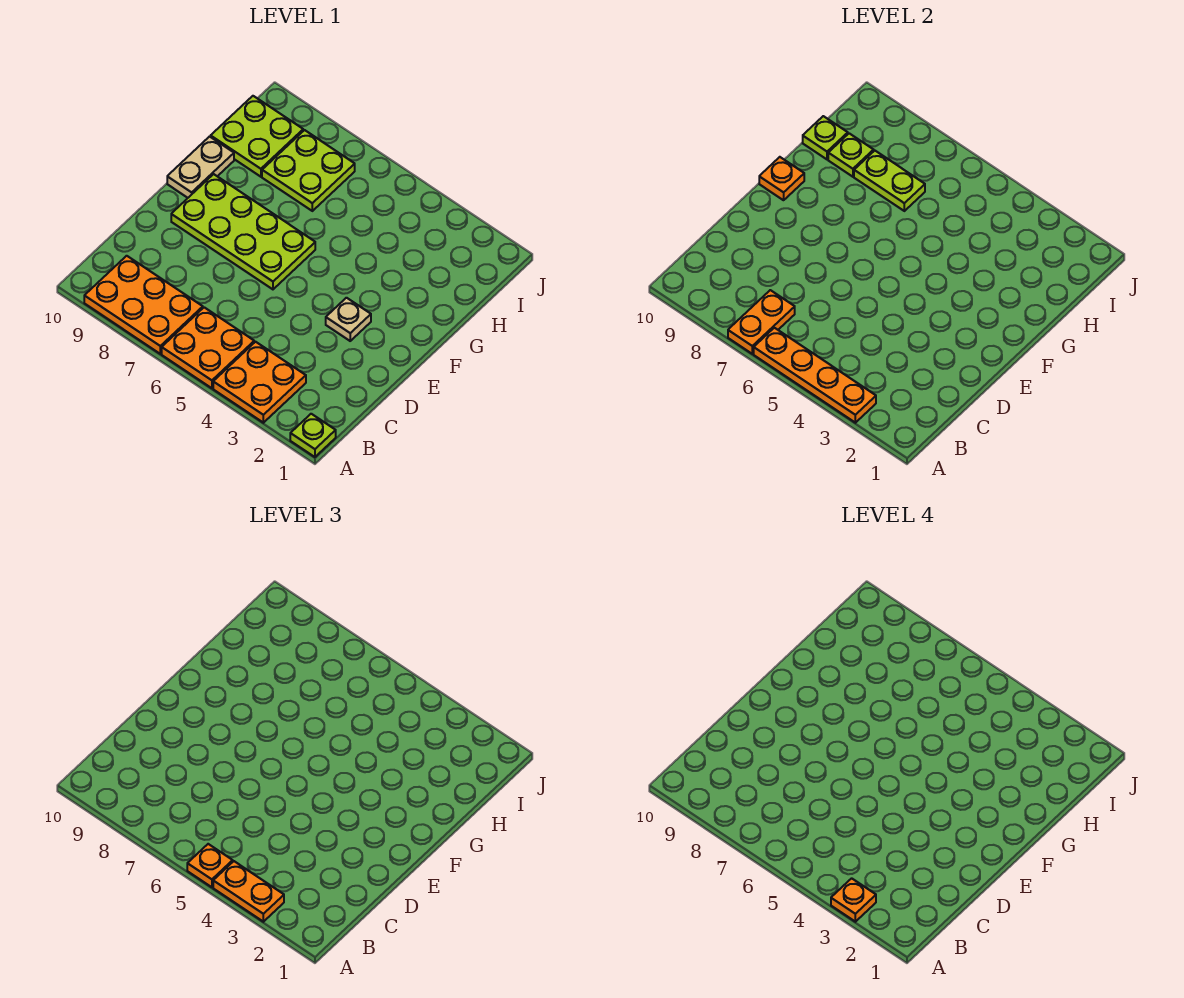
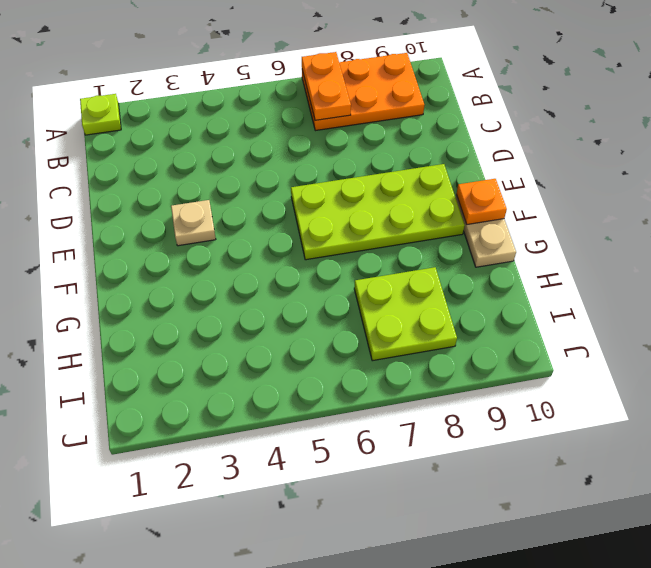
none -> orange 2x2 plate [213,342,306,423]
none -> orange 2x2 plate [162,307,254,388]
none -> lime 2x2 plate [211,96,303,177]

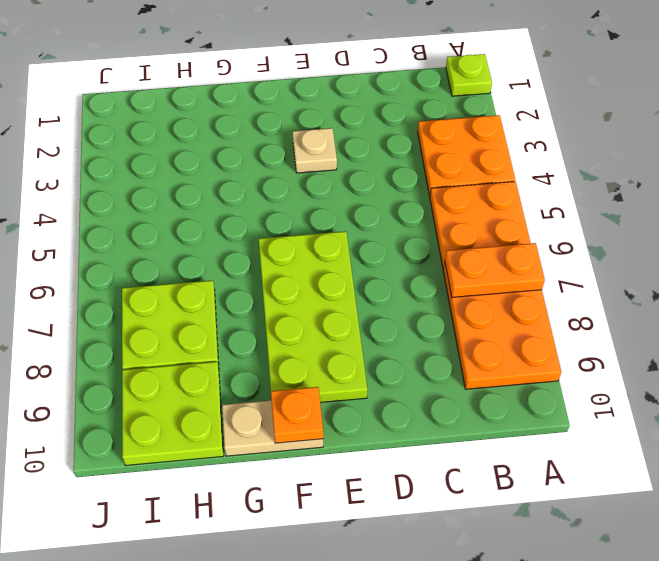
none -> orange 1x4 plate [754,328,876,423]
none -> lime 1x2 plate [854,151,925,211]
none -> lime 1x1 plate [828,133,874,177]

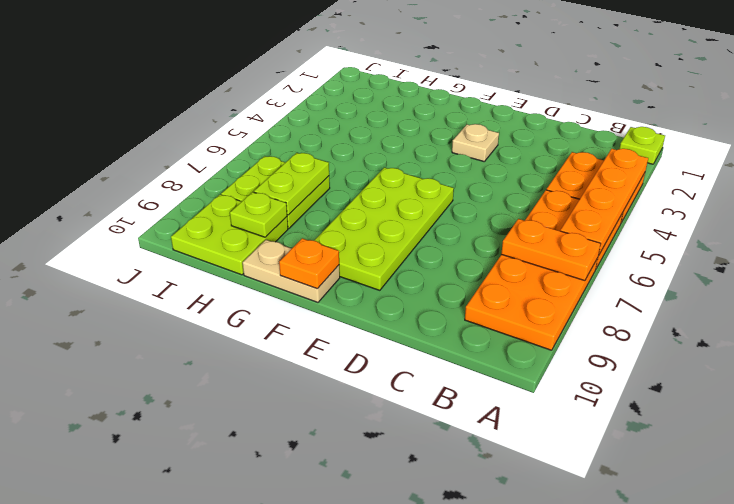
none -> lime 1x1 plate [803,116,848,159]
none -> orange 1x2 plate [213,861,284,922]
none -> orange 1x1 plate [187,844,233,887]

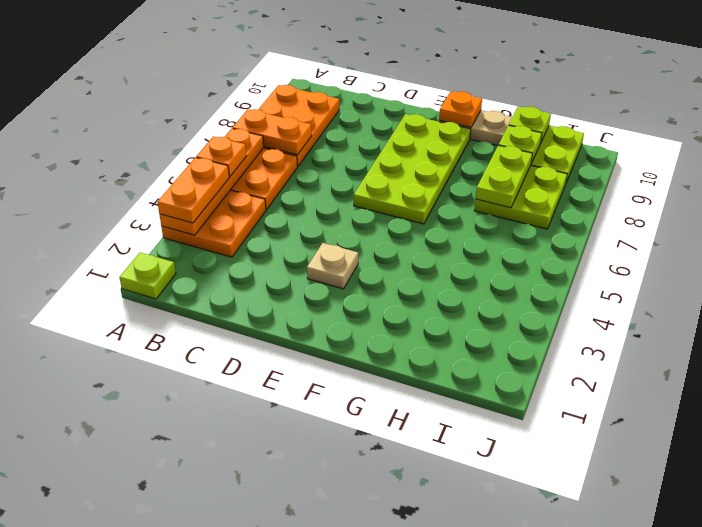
none -> orange 1x1 plate [831,878,876,922]

